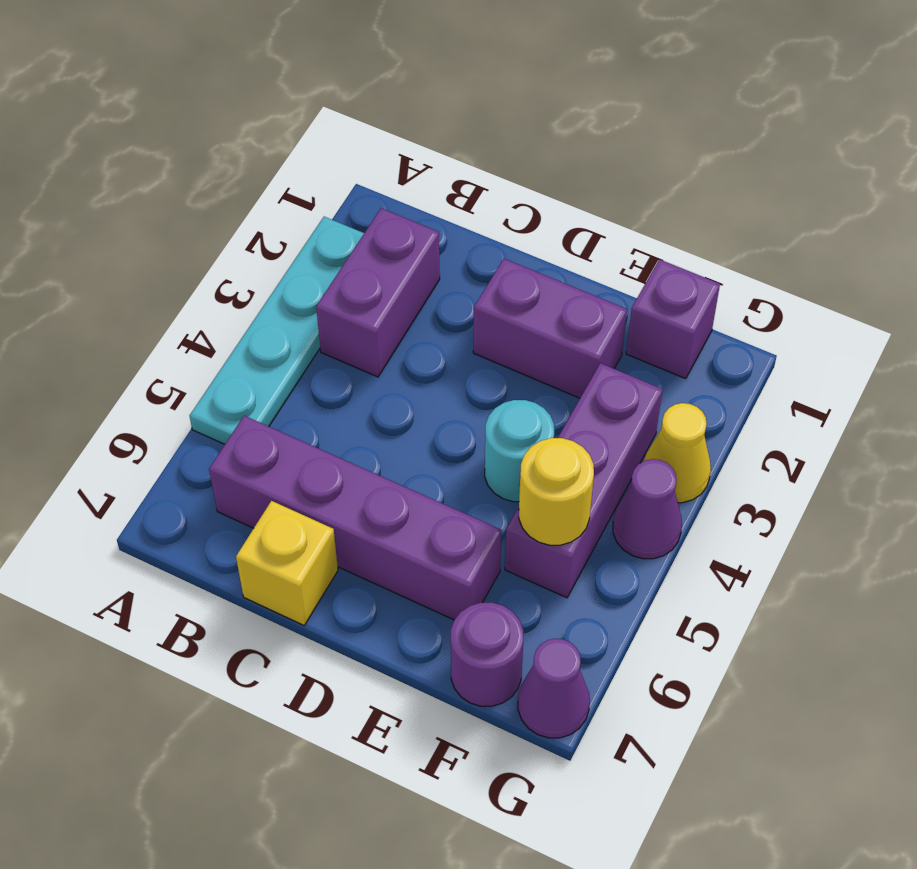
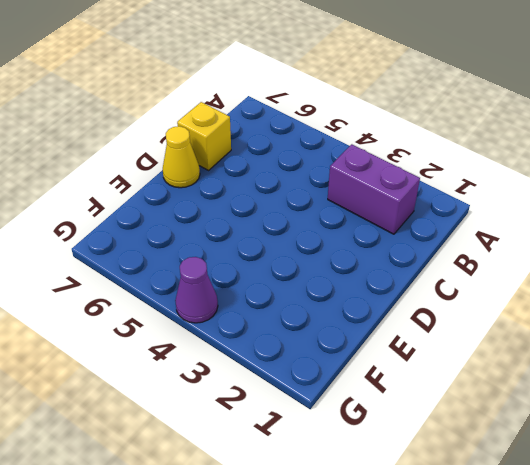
yellow 1x1 cone [163,126,200,188] -> yellow 1x1 cone moved to [644,403,711,503]
none -> cyan 1x4 plate [190,217,364,444]
none -> purple 1x4 brick [209,416,501,620]
none -> purple 1x2 brick [473,259,627,398]

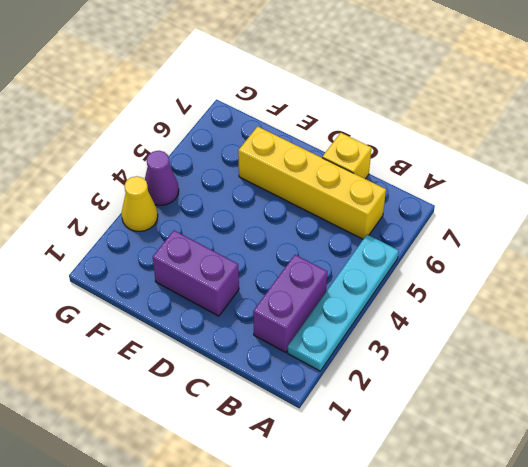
yellow 1x4 brick [238,126,386,239] -> purple 1x4 brick [209,416,501,620]
none -> cyan 1x1 round brick [485,400,554,502]
none -> purple 1x1 brick [626,259,720,379]
none -> purple 1x3 brick [505,363,663,598]

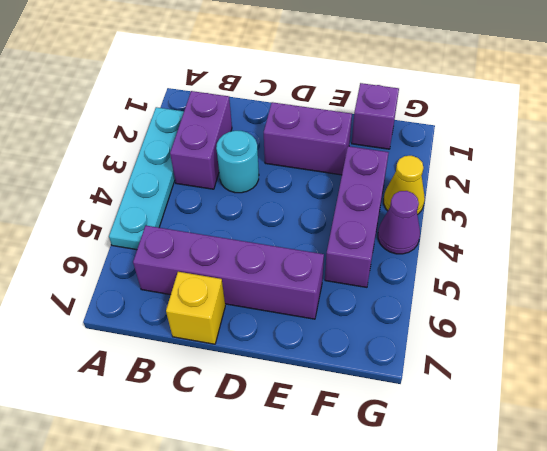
cyan 1x1 round brick [216,131,259,193] -> cyan 1x1 round brick moved to [485,400,554,502]
none -> purple 1x1 round brick [451,603,523,706]
none -> purple 1x1 cone [518,639,590,738]
none -> yellow 1x1 round brick [519,438,594,545]

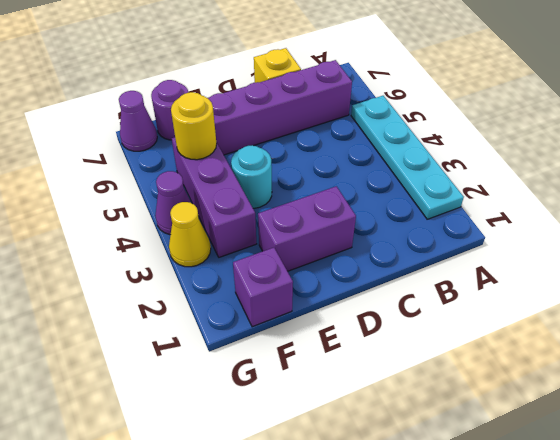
none -> purple 1x2 brick [316,208,440,377]

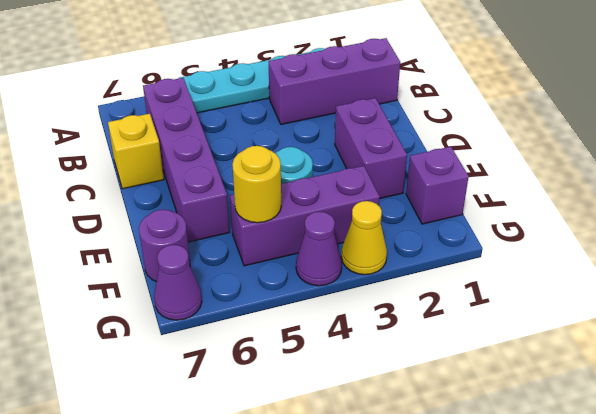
purple 1x3 brick [268,38,400,124] -> purple 1x2 brick [316,208,440,377]

